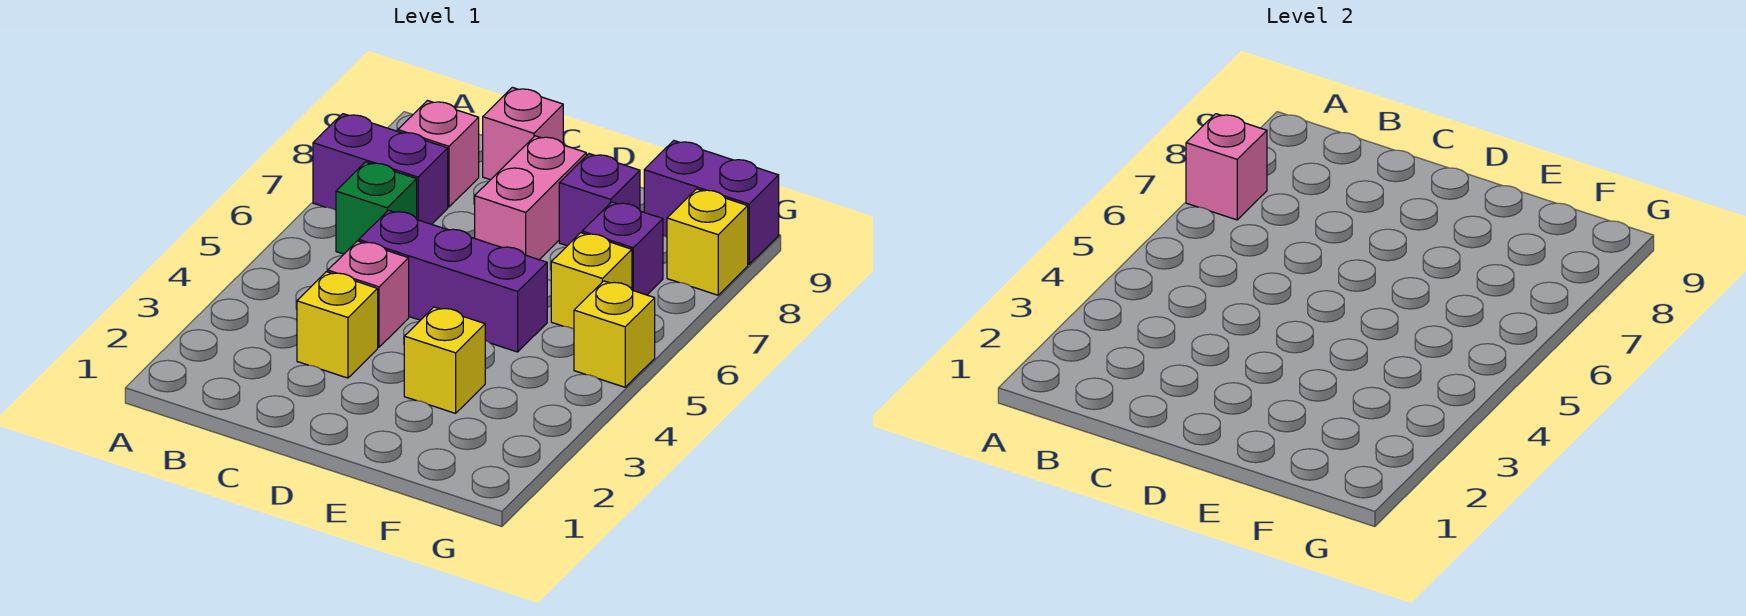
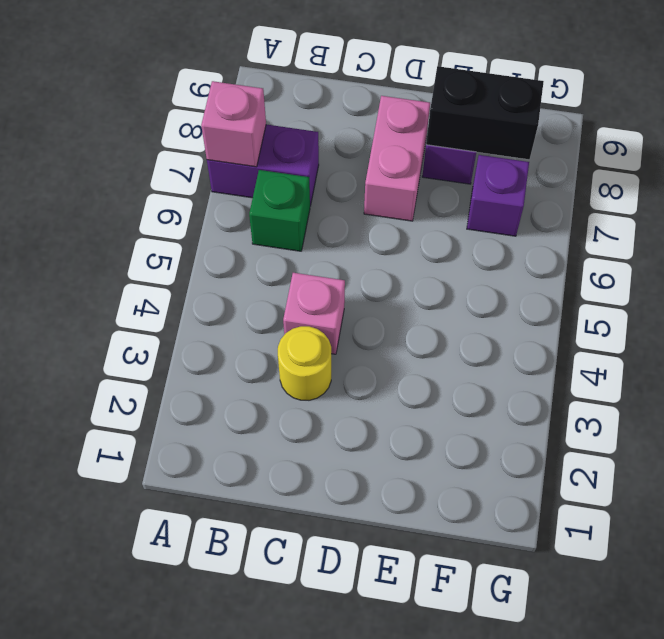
yellow 1x1 round brick [278,326,331,400] -> yellow 1x1 brick [297,272,378,378]
black 1x2 brick [426,66,544,159] -> none
none -> pink 1x1 brick [398,101,479,207]
none -> purple 1x3 brick [359,210,547,352]
none -> pink 1x1 brick [483,87,563,180]

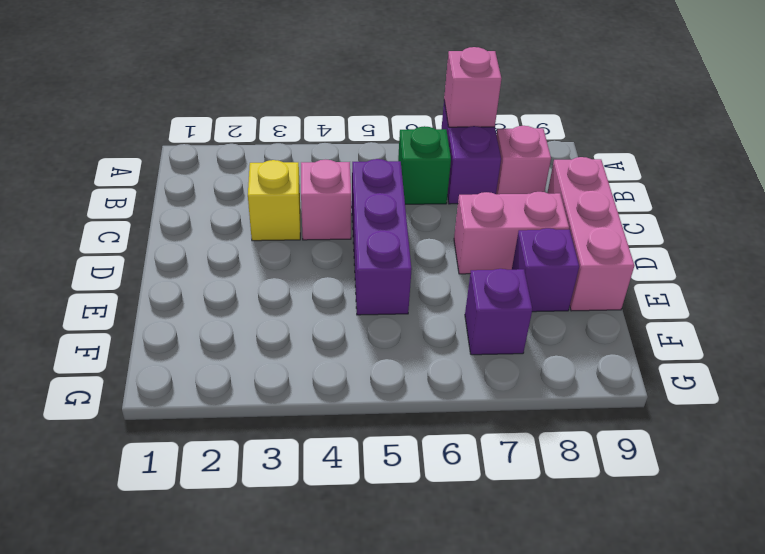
pink 1x3 brick [547,157,634,311] -> pink 1x1 brick [483,87,563,180]
none -> yellow 1x1 brick [404,307,485,413]
none -> yellow 1x1 brick [551,233,632,329]
none -> purple 1x2 brick [644,141,779,264]

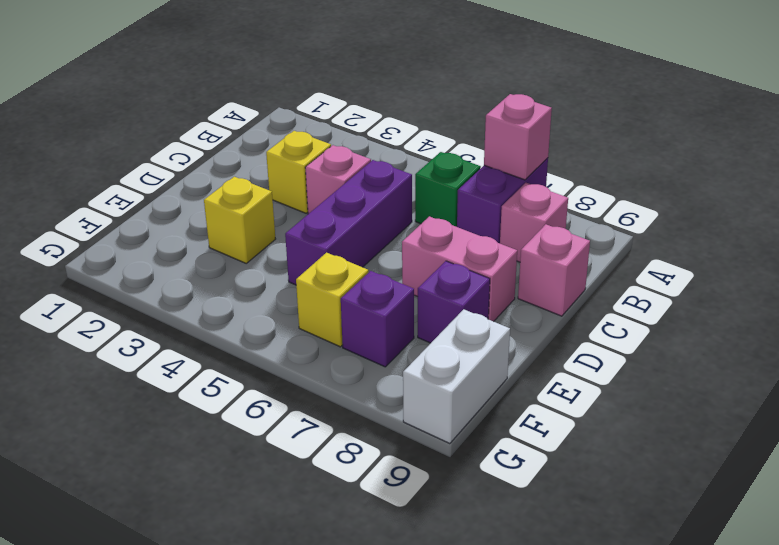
white 1x2 brick [403,309,510,444] -> purple 1x2 brick [644,141,779,264]
none -> yellow 1x1 brick [574,281,655,387]
none -> yellow 1x1 brick [667,189,748,295]

